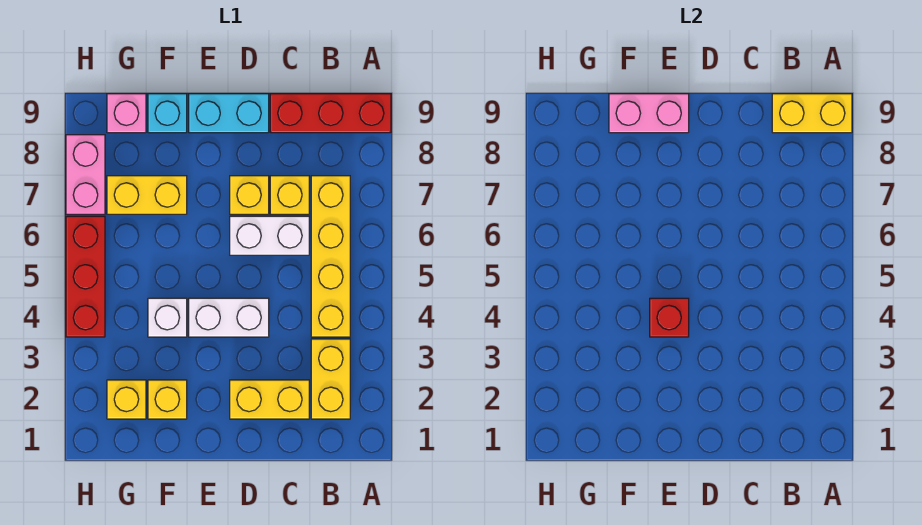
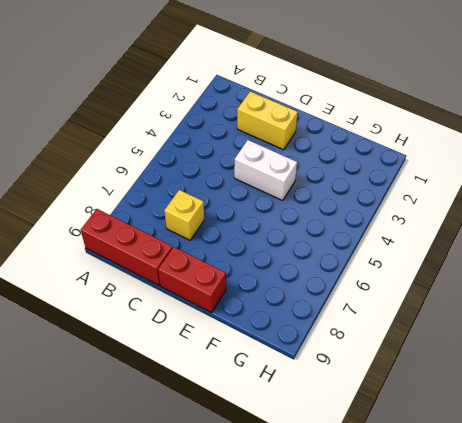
red 1x2 brick [158,247,226,313] -> cyan 1x2 brick [189,94,269,133]
none -> yellow 1x2 brick [311,339,350,419]
none -> yellow 1x4 brick [311,176,350,337]
none -> white 1x2 brick [230,216,309,255]

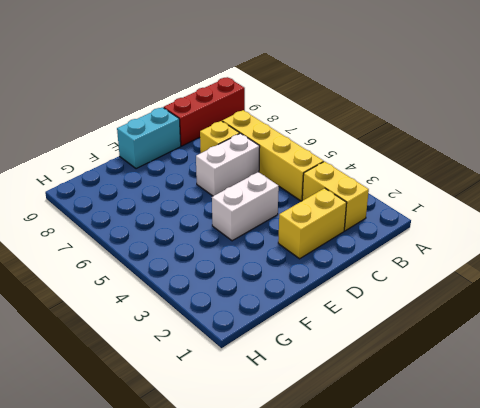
none -> yellow 1x1 brick [230,176,269,214]
none -> yellow 1x1 brick [148,380,187,419]
none -> white 1x1 brick [148,298,187,337]

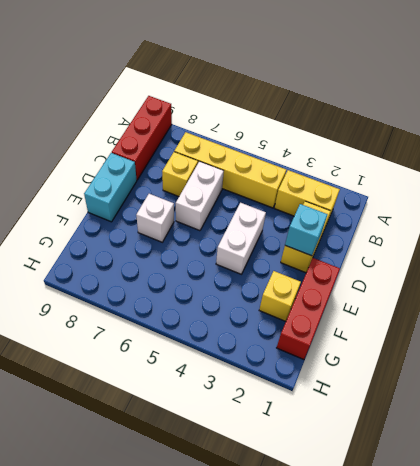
cyan 1x1 brick [285,204,328,256] -> cyan 1x1 brick moved to [148,94,187,133]
red 1x3 brick [277,258,340,359] -> red 1x3 brick turned to [66,216,105,337]
white 1x1 brick [136,194,174,242] -> white 1x1 brick moved to [148,298,187,337]
none -> yellow 1x1 brick [230,176,269,214]
none -> yellow 1x2 brick [107,176,187,214]
none -> yellow 1x1 brick [107,380,146,419]

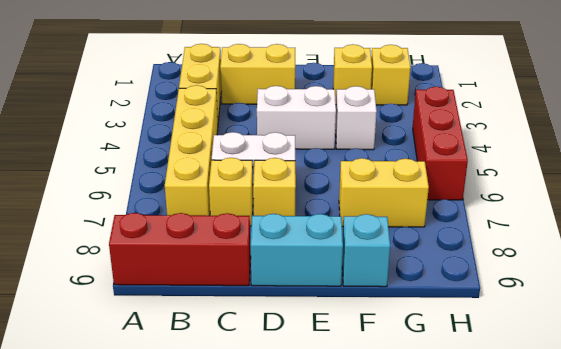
none -> pink 1x1 brick [107,94,146,133]
none -> pink 1x2 brick [66,135,105,214]
none -> yellow 1x2 brick [772,94,852,133]

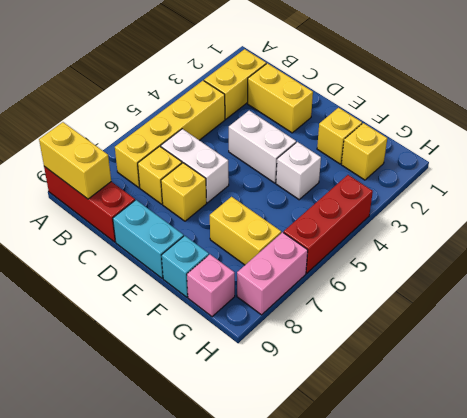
none -> red 1x1 brick [650,298,689,337]
none -> pink 1x2 brick [609,94,689,133]

